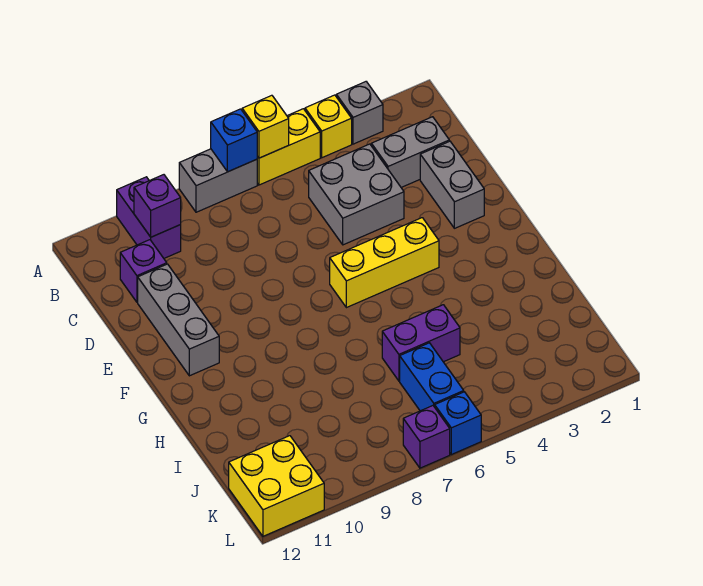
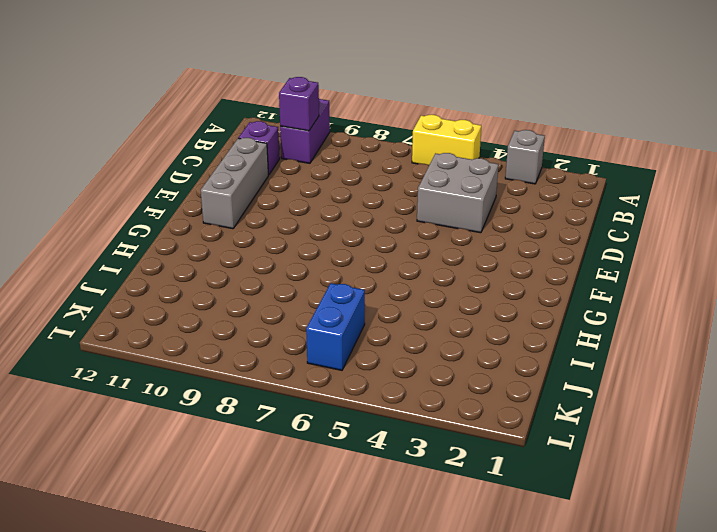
none -> yellow 1x1 brick [305,95,352,158]
none -> grey 1x2 brick [179,149,257,212]
none -> grey 1x2 brick [371,117,449,187]

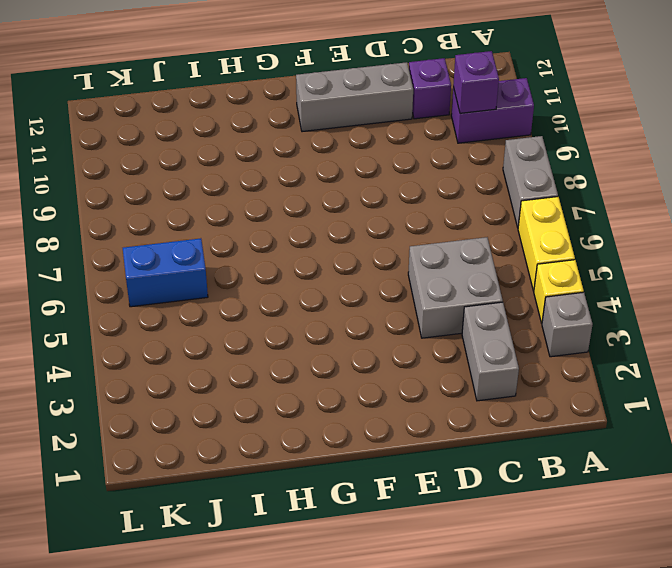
none -> grey 1x2 brick [420,141,484,228]
none -> yellow 1x3 brick [330,218,439,308]
none -> purple 1x2 brick [382,305,460,381]

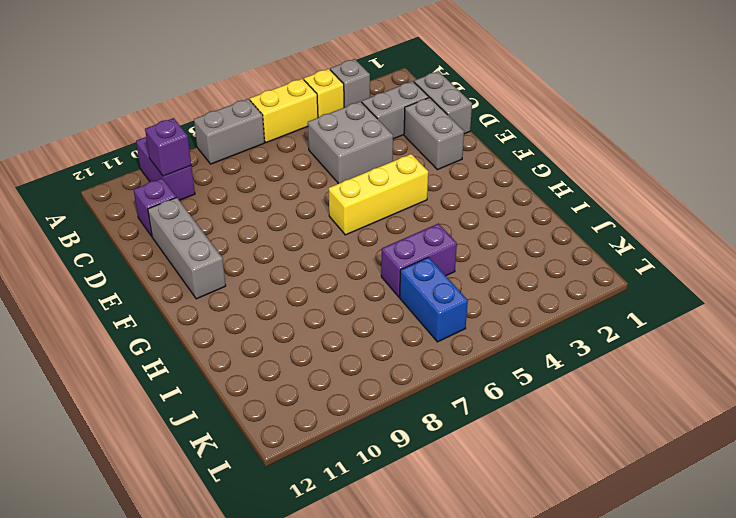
grey 1x2 brick [414,71,472,134] -> none
none -> yellow 2x2 brick [229,436,324,536]
none -> blue 1x1 brick [435,392,481,455]
none -> purple 1x1 brick [403,406,450,468]

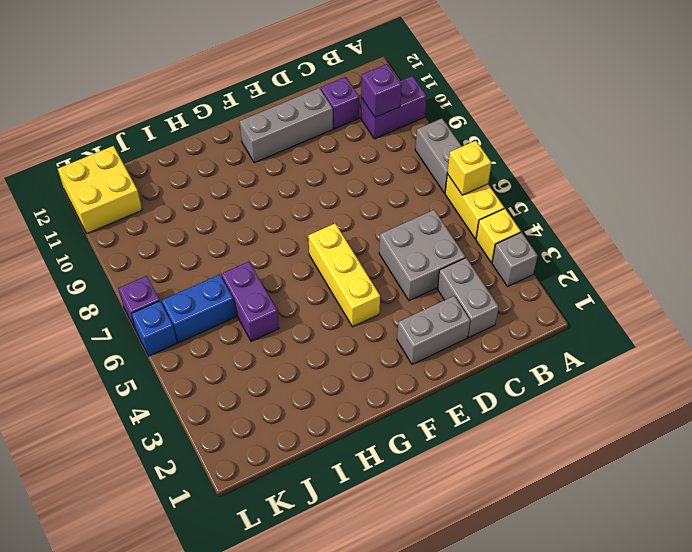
none -> blue 1x1 brick [211,109,257,172]

